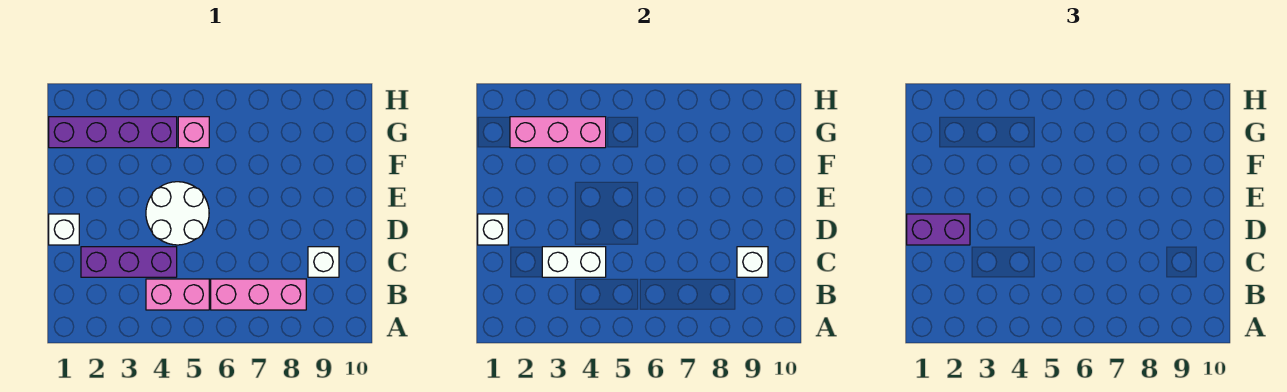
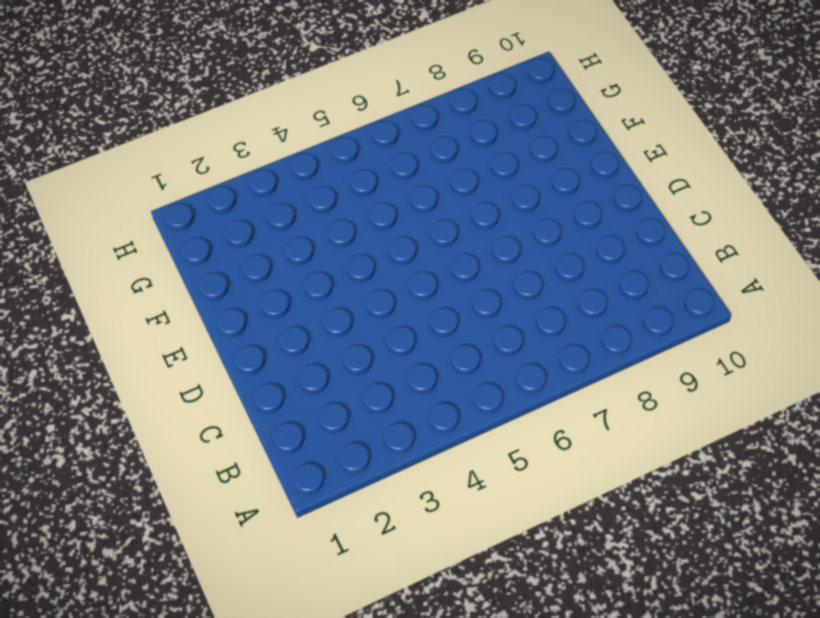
none -> pink 1x2 brick [146,279,209,310]
none -> pink 1x3 brick [211,279,306,310]
none -> purple 1x3 brick [81,247,177,277]

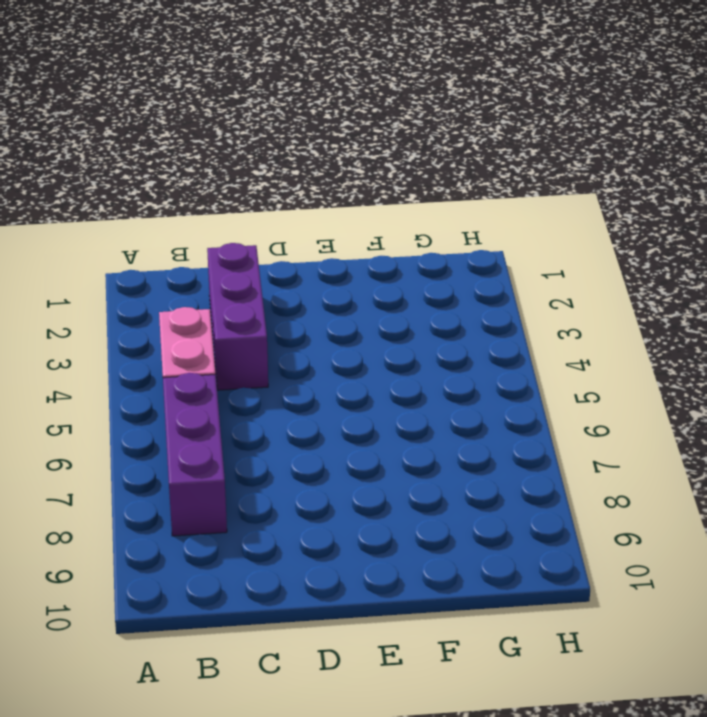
purple 1x3 brick [163,373,227,536] -> pink 1x3 brick [211,279,306,310]
none -> white 1x1 brick [308,247,339,277]
none -> white 1x1 brick [49,214,79,245]
none -> white 2x2 round brick [146,182,209,245]

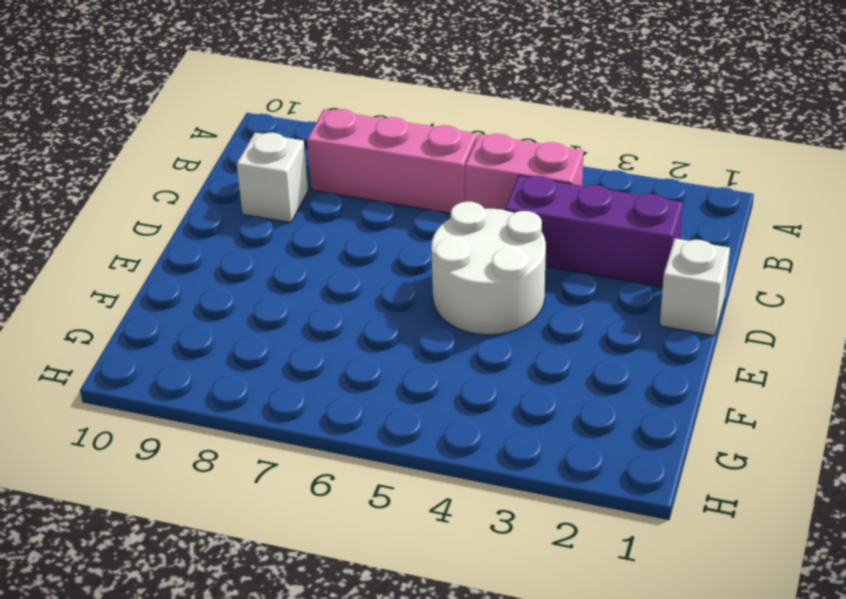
none -> purple 1x4 brick [49,117,177,148]
none -> pink 1x1 brick [178,117,209,148]
none -> white 1x2 brick [542,247,606,277]

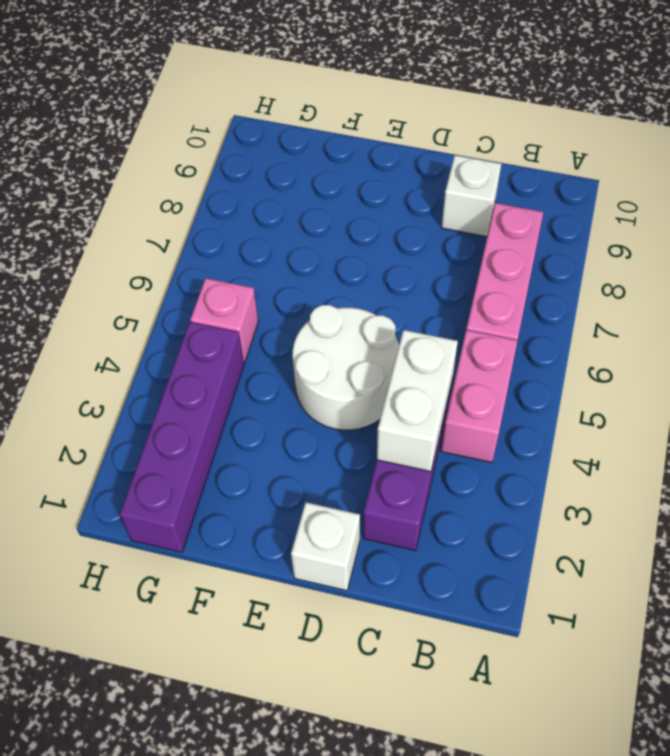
none -> white 1x1 brick [737,247,768,277]
none -> white 1x1 brick [478,214,508,245]
none -> pink 1x3 brick [510,117,606,148]

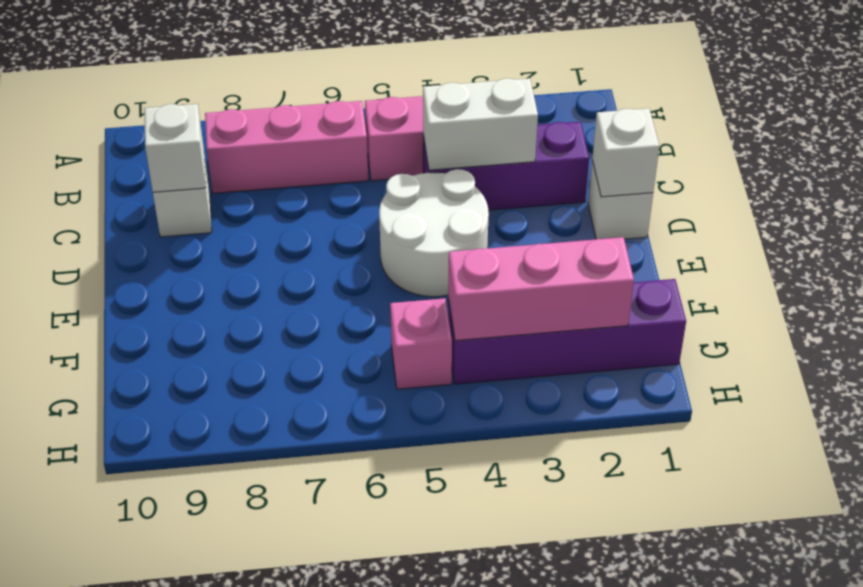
none -> purple 1x2 brick [907,214,970,245]

